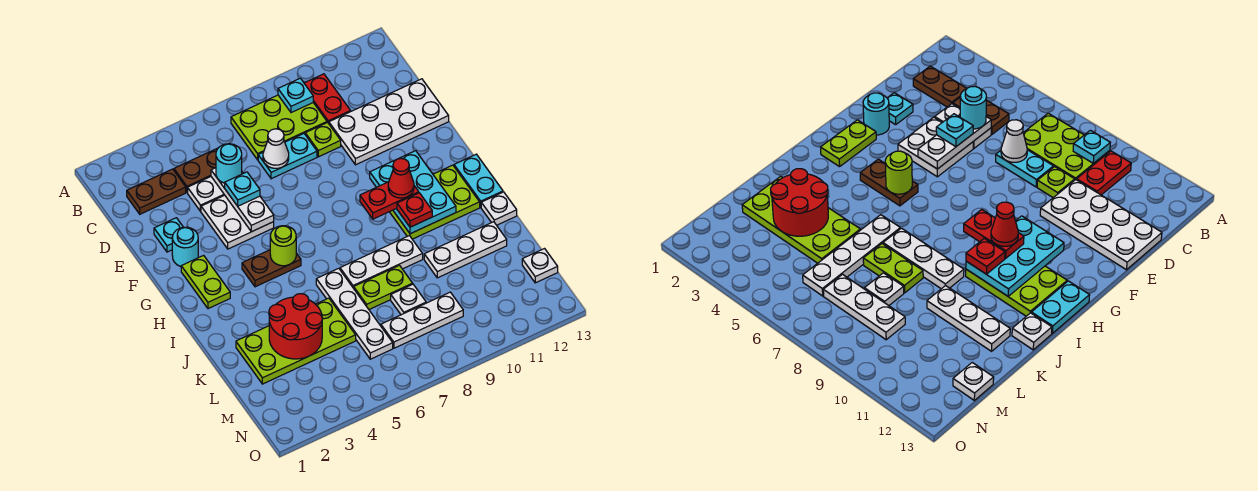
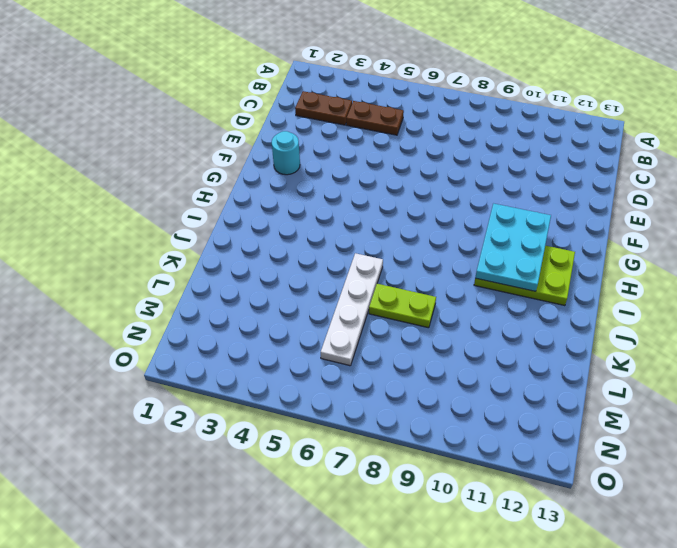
none -> lime 2x3 plate [231,95,327,160]
none -> red 1x2 plate [304,74,351,123]
none -> white 1x2 plate [188,177,224,211]
none -> cyan 1x2 plate [258,134,317,179]

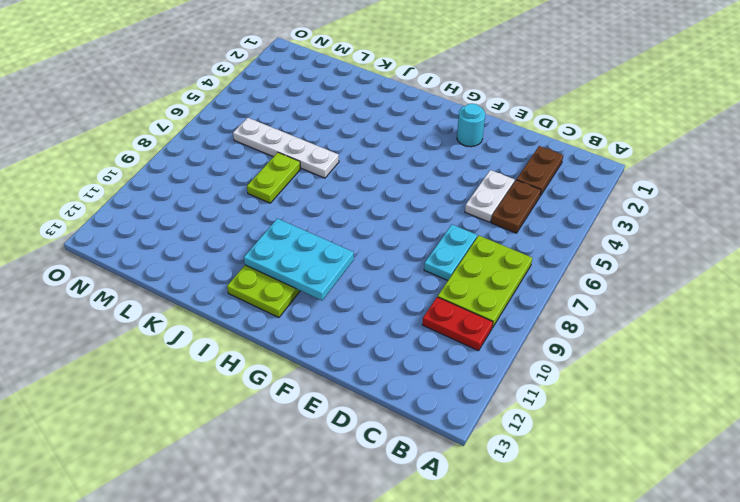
none -> lime 1x1 plate [305,123,341,157]
none -> white 2x4 plate [329,79,449,165]
none -> cyan 1x1 plate [154,218,183,252]
none -> white 2x2 plate [201,195,274,249]

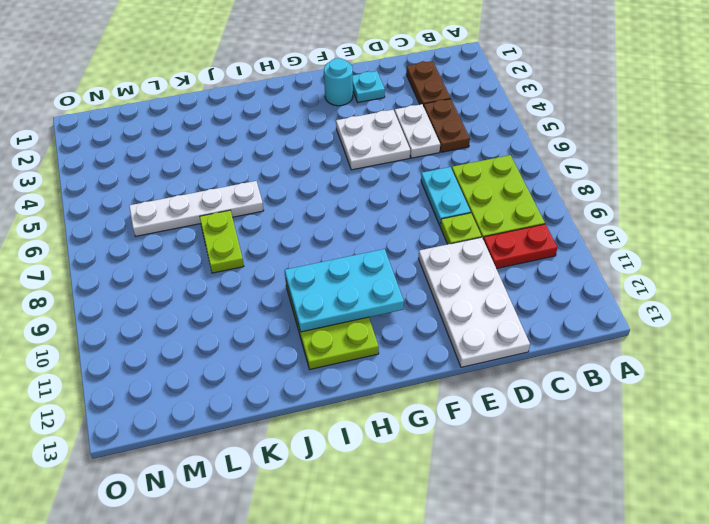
none -> lime 1x2 plate [181,255,230,309]
none -> brown 1x2 plate [242,250,301,287]
none -> cyan 1x2 plate [454,154,503,207]
none -> white 1x3 plate [340,236,423,288]

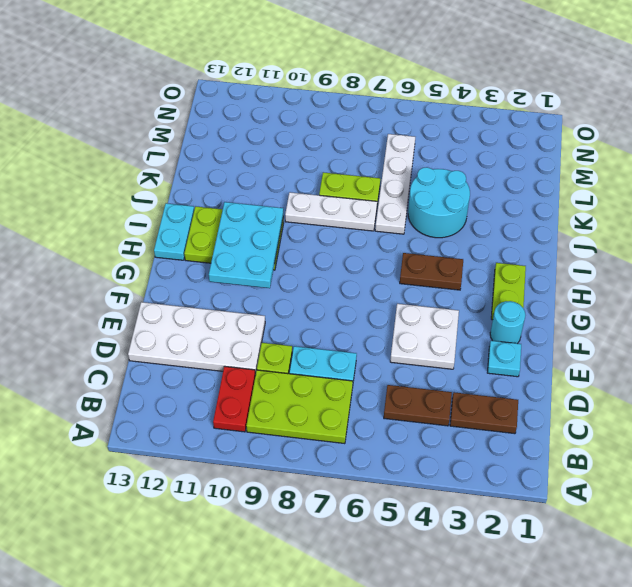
cyan 2x2 round brick [408,167,470,238] -> lime 2x4 plate [236,298,356,384]
none -> white 1x2 plate [188,177,224,211]
none -> white 1x1 plate [481,192,517,225]
none -> white 1x3 plate [424,222,507,278]
none -> white 1x1 plate [391,284,426,315]

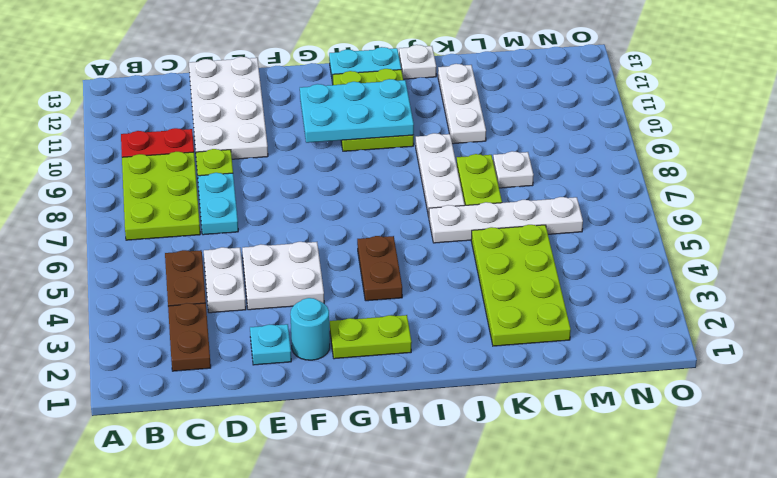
none -> white 1x3 plate [381,292,463,348]
none -> white 1x1 plate [522,249,558,283]
none -> cyan 1x1 plate [278,78,313,113]
none -> white 1x3 plate [211,168,274,232]

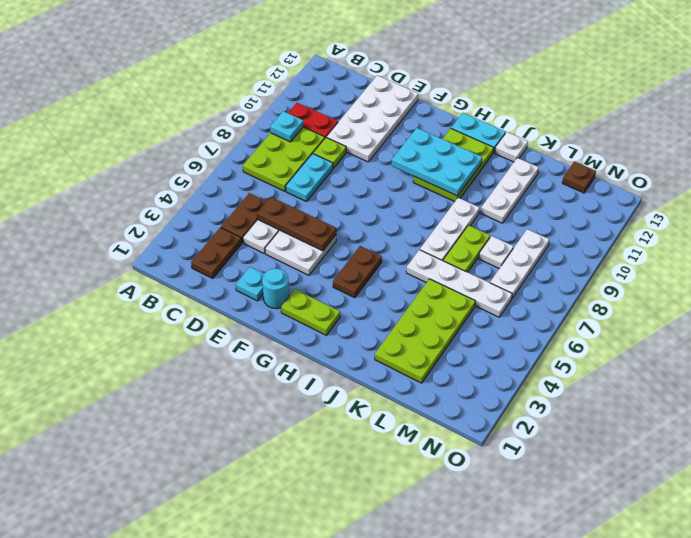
brown 1x3 plate [257,197,336,251] -> white 1x3 plate [211,168,274,232]
brown 1x1 plate [562,162,596,193] -> white 1x1 plate [522,249,558,283]
none -> white 1x1 cone [263,129,289,168]
none -> lime 1x1 round brick [270,226,296,266]
none -> red 2x2 round brick [269,294,322,359]
none -> cyan 1x1 round brick [216,144,242,183]

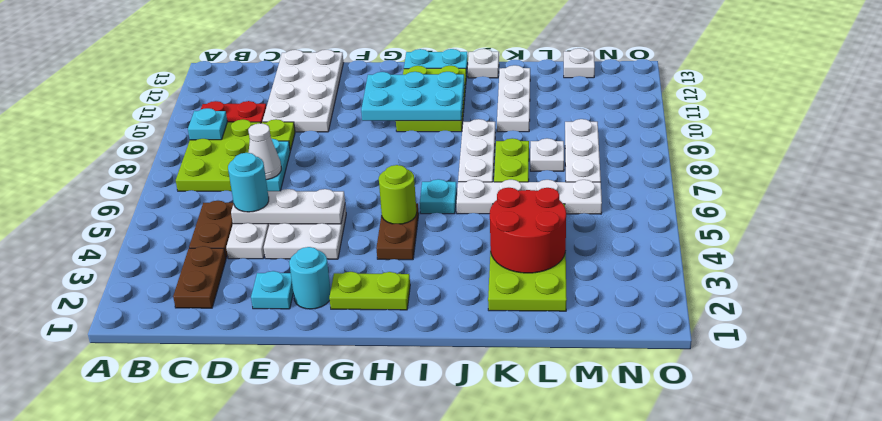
cyan 1x1 plate [420,179,457,214] -> cyan 1x1 plate moved to [225,172,260,206]
none -> red 1x2 plate [360,182,419,219]
none -> red 1x1 plate [397,193,432,227]
none -> red 1x1 cone [388,158,414,198]

